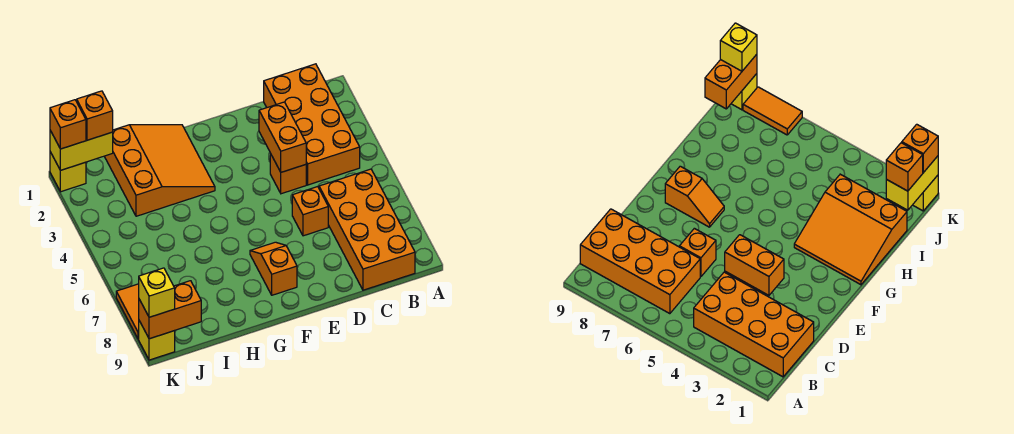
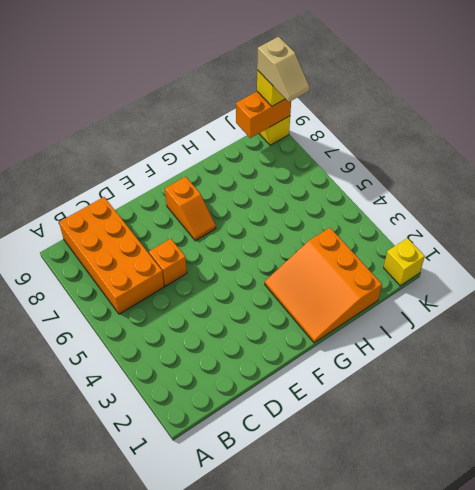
tan 1x2 slope [257,37,310,102] -> none
none -> orange 2x4 brick [264,64,360,185]
none -> orange 1x1 brick [270,154,306,194]
none -> orange 1x2 tile [116,284,139,339]

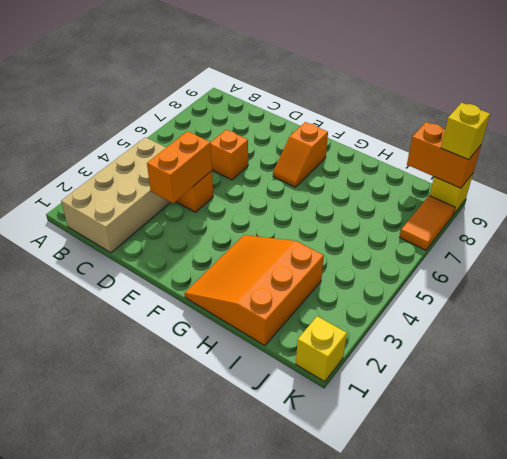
tan 2x4 brick [61,137,170,253] -> orange 2x4 brick [264,64,360,185]
none -> orange 2x4 brick [319,169,415,290]
none -> yellow 1x2 brick [50,130,113,170]
none -> orange 1x1 brick [77,91,113,140]

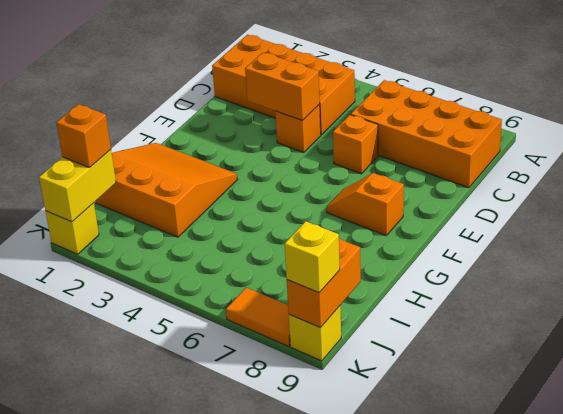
none -> orange 1x1 brick [50,100,86,149]

